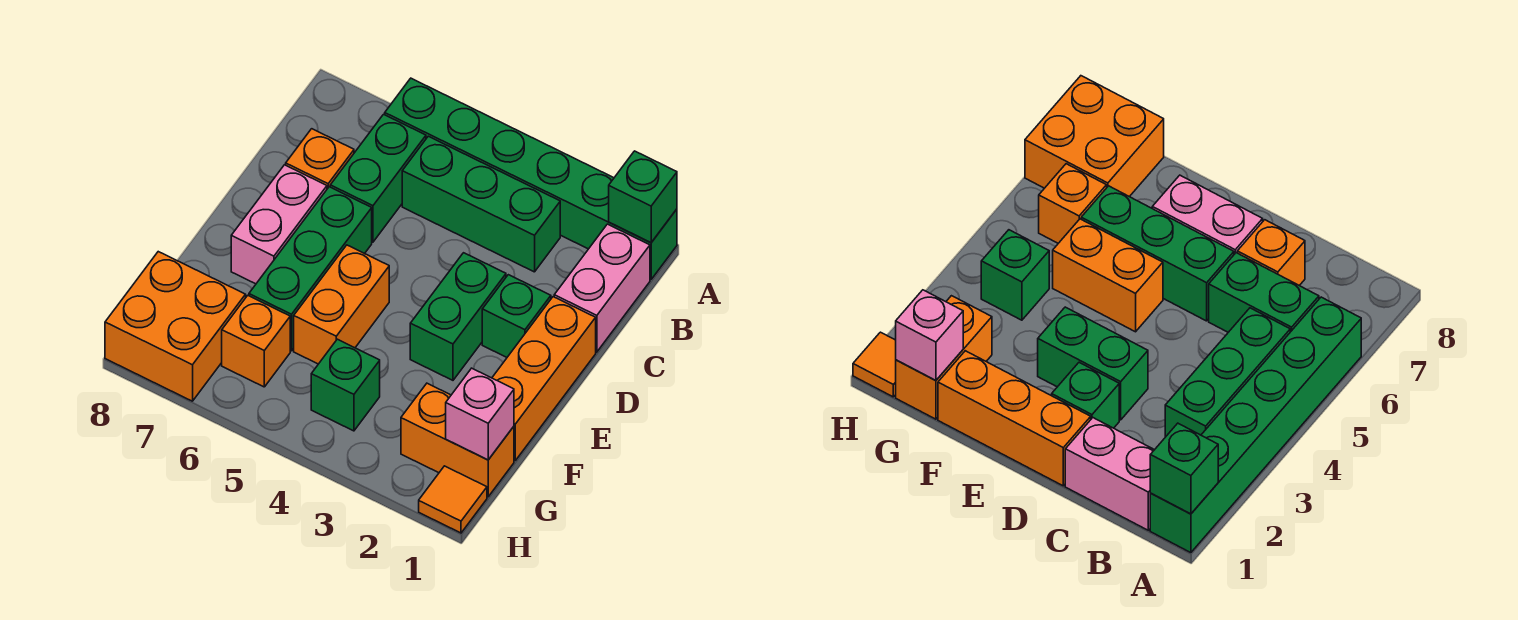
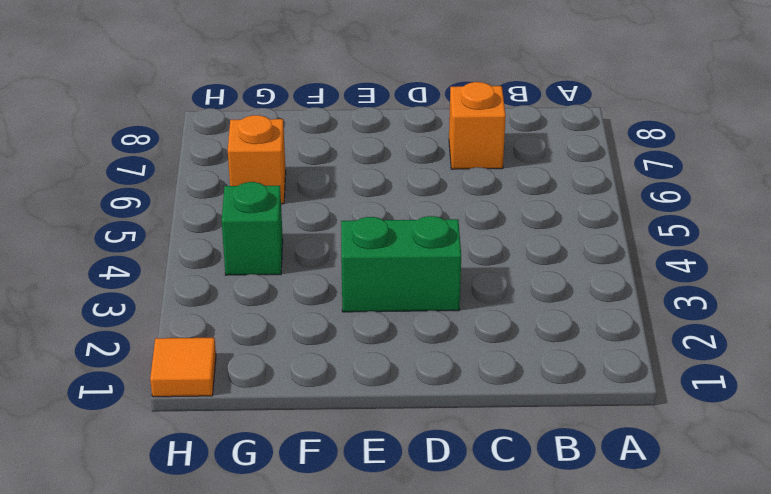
none -> green 1x6 brick [385,78,677,279]
none -> pink 1x2 brick [554,224,650,352]
none -> green 1x3 brick [402,136,560,272]

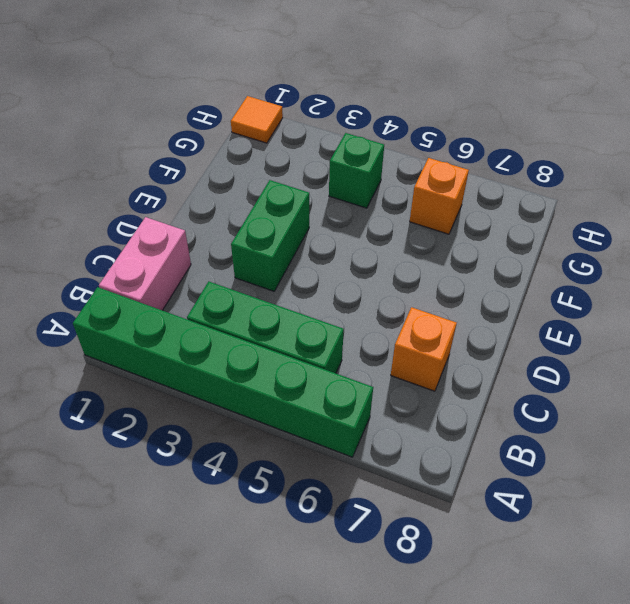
none -> green 1x2 brick [330,114,426,242]
none -> orange 1x3 brick [492,297,596,460]
none -> green 1x1 brick [482,275,551,357]

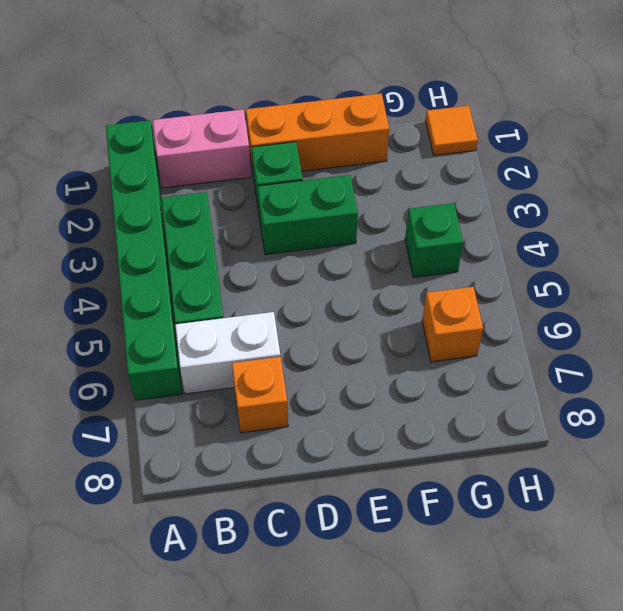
white 1x2 brick [175,312,280,394] -> green 1x2 brick [330,114,426,242]
none -> green 1x3 brick [249,187,372,351]
none -> pink 1x2 brick [231,165,327,284]
none -> orange 1x2 brick [294,245,389,364]

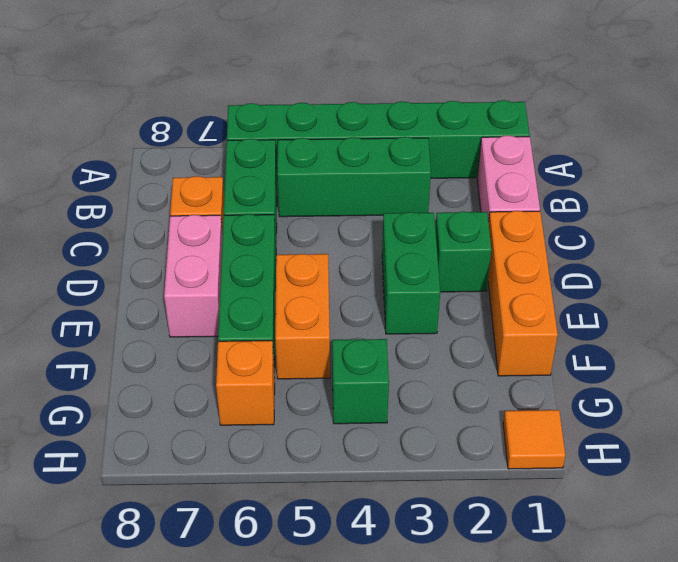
none -> orange 1x2 brick [401,383,514,497]
none -> orange 2x2 brick [105,252,246,401]
none -> green 1x1 brick [609,151,677,242]

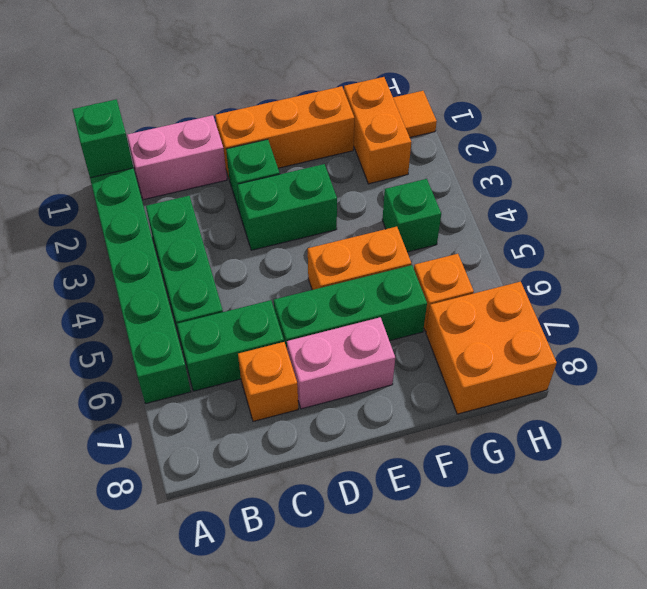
none -> pink 1x1 brick [446,368,514,460]

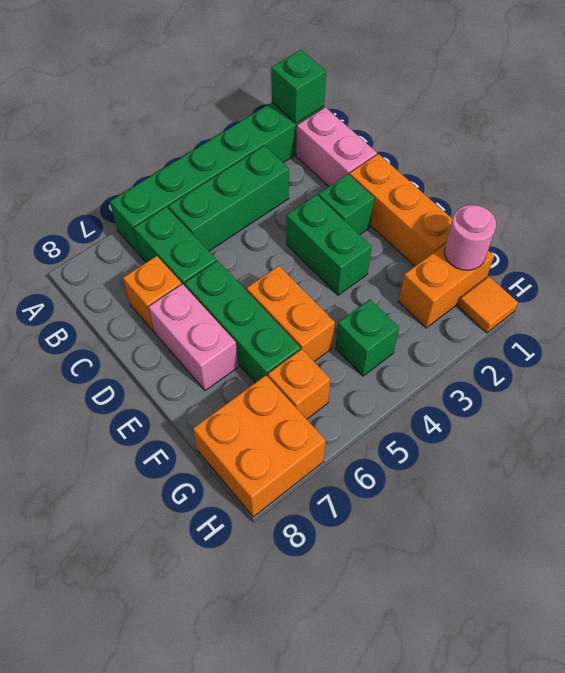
pink 1x1 round brick [445,205,496,270] -> pink 1x1 brick [446,368,514,460]

